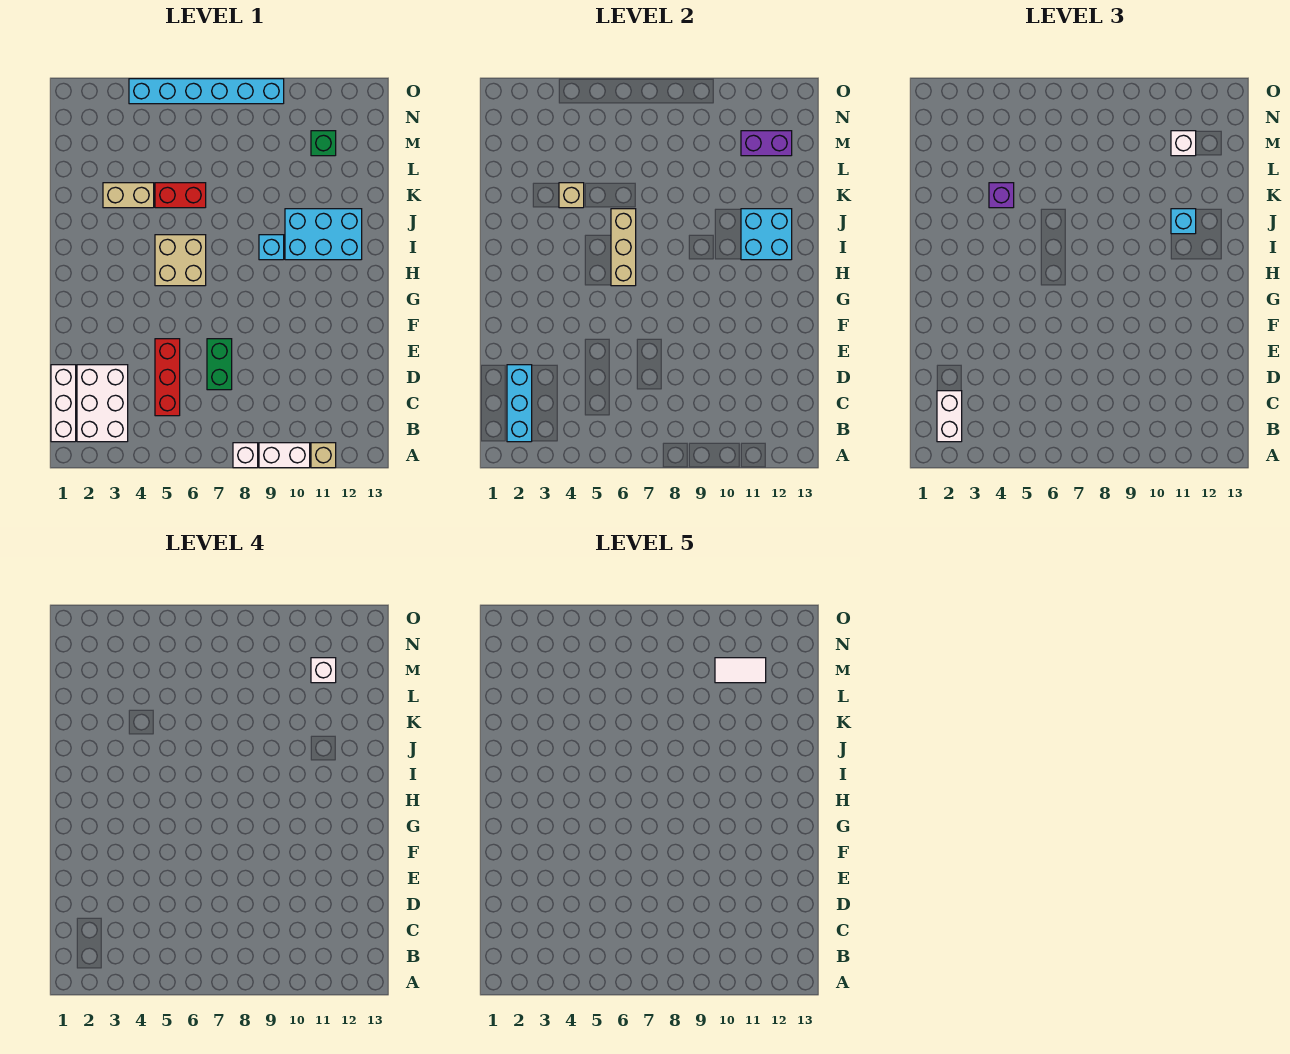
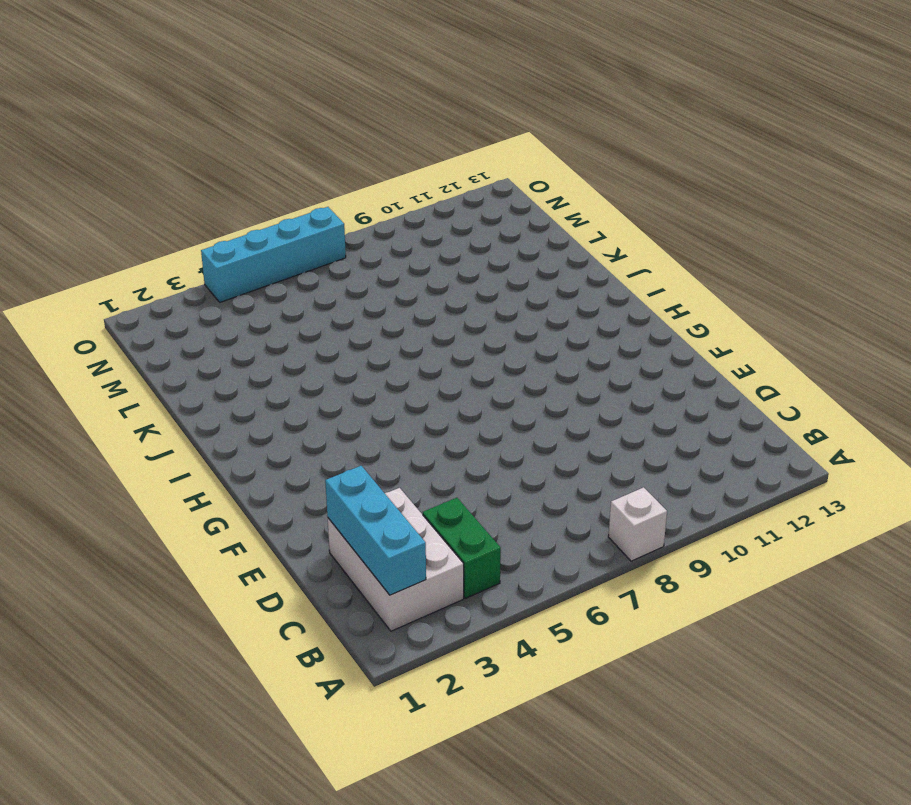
green 1x2 brick [423,498,501,598] -> green 1x2 brick moved to [207,339,232,390]
cyan 1x4 brick [201,207,346,302] -> cyan 1x6 brick [129,79,284,104]
none -> white 1x2 brick [259,443,310,468]
none -> tan 1x1 brick [311,443,336,468]
none -> white 1x3 brick [51,365,76,442]

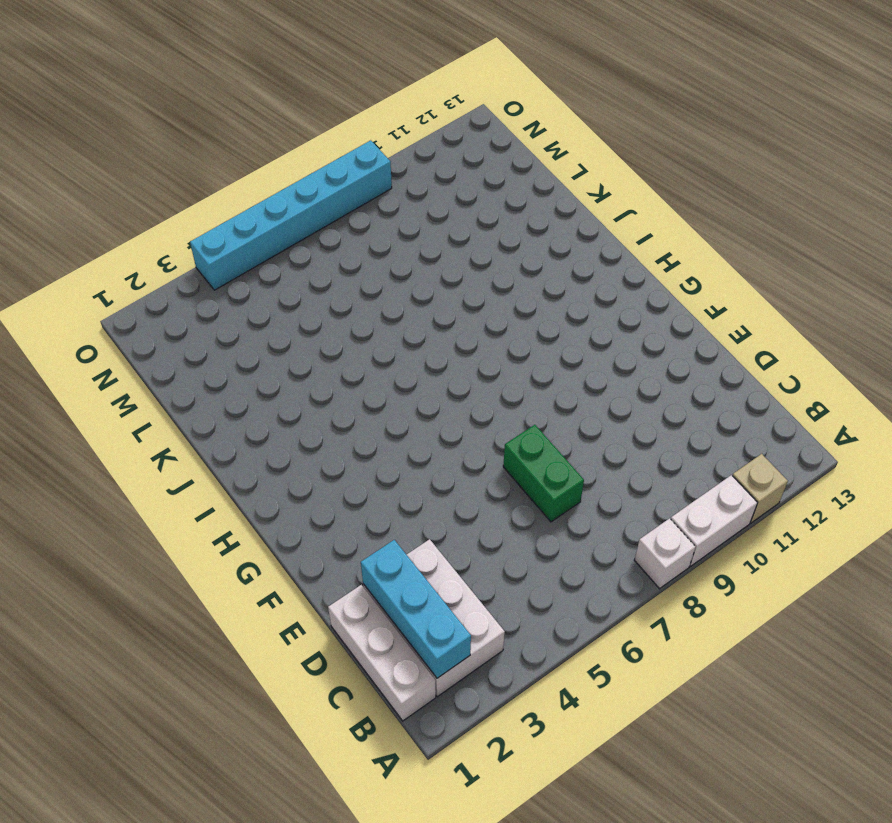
none -> red 1x3 brick [155,339,180,416]
none -> tan 2x2 brick [155,235,206,286]
none -> cyan 1x1 brick [259,235,284,260]

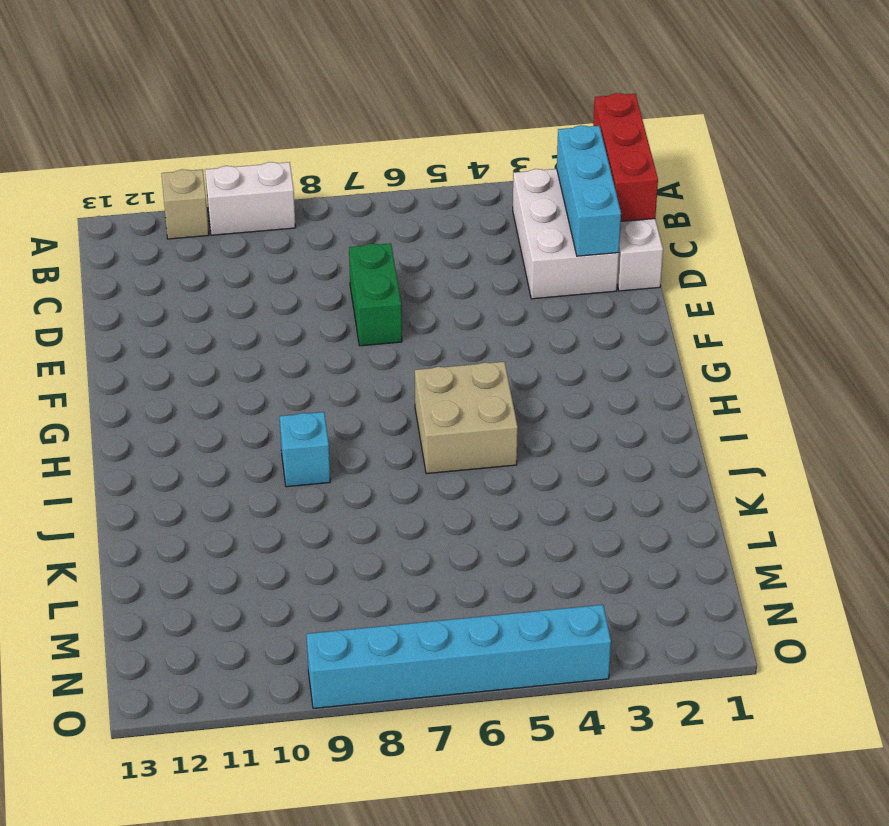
red 1x3 brick [593,93,658,221] -> red 1x3 brick moved to [155,339,180,416]
none -> white 1x1 brick [233,443,258,468]
none -> cyan 2x3 brick [285,209,362,260]
none -> tan 1x2 brick [103,183,154,208]

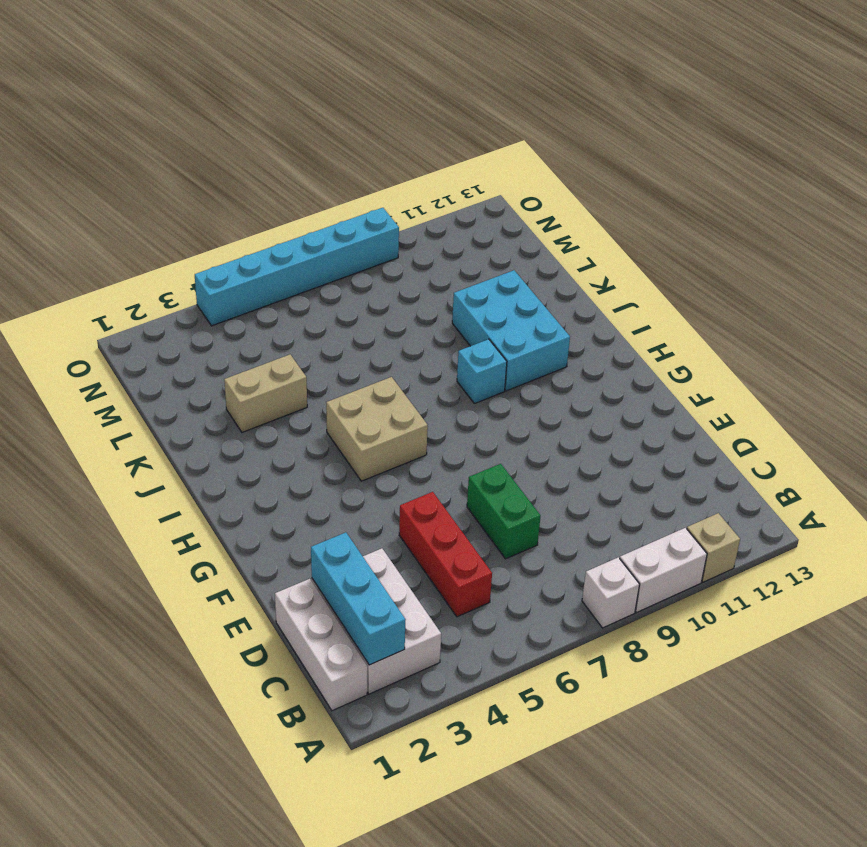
cyan 2x3 brick [452,270,570,391] -> cyan 2x3 brick turned to [285,209,362,260]
none -> red 1x2 brick [155,183,206,208]
none -> green 1x1 brick [311,131,336,156]
none -> tan 1x3 brick [611,209,636,286]

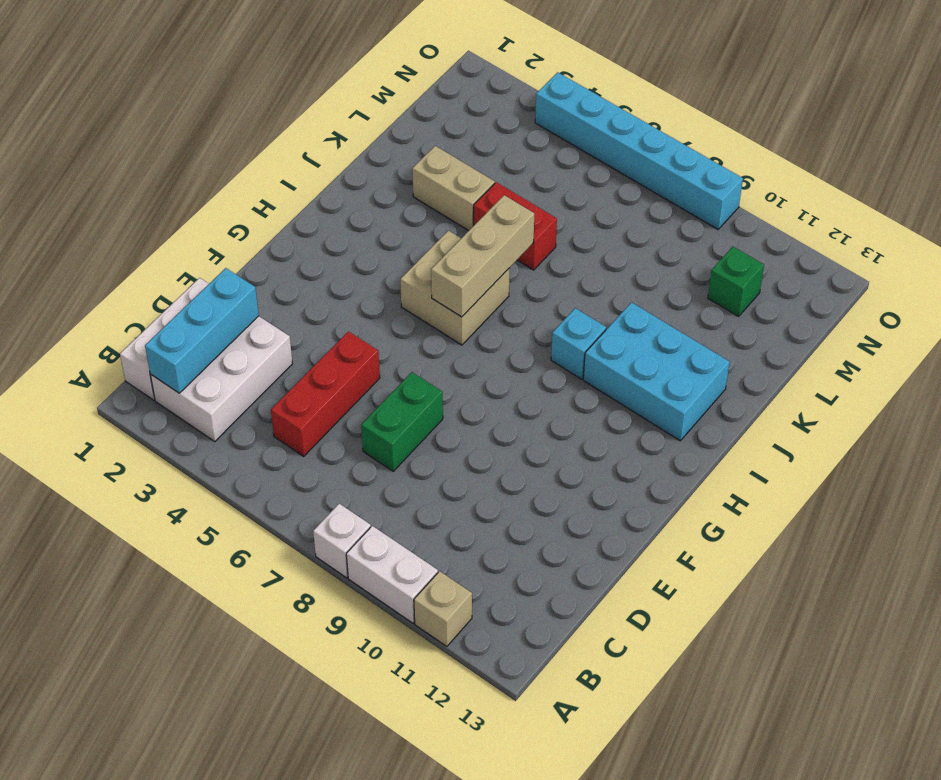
none -> cyan 2x2 brick [741,209,792,260]
none -> tan 1x1 brick [559,183,584,208]
none -> purple 1x2 brick [741,131,792,156]

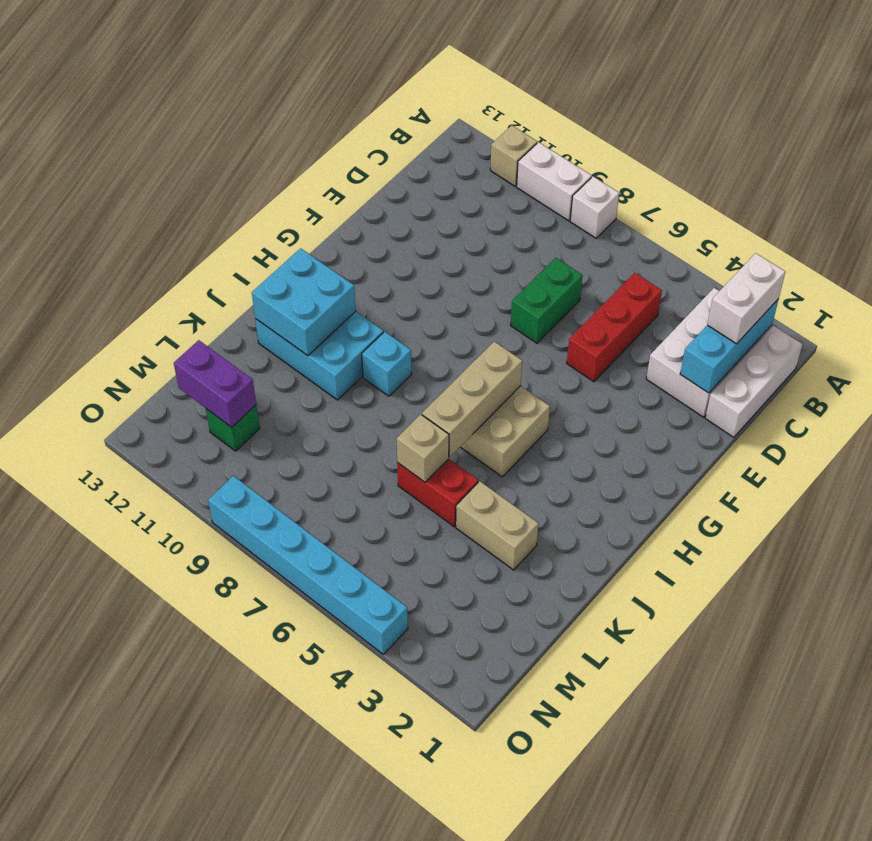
tan 1x1 brick [397,414,449,482] -> tan 1x1 brick moved to [559,183,584,208]
none -> cyan 1x1 brick [1171,209,1196,234]
none -> purple 1x1 brick [989,183,1014,208]
none -> white 1x1 brick [1171,131,1196,156]

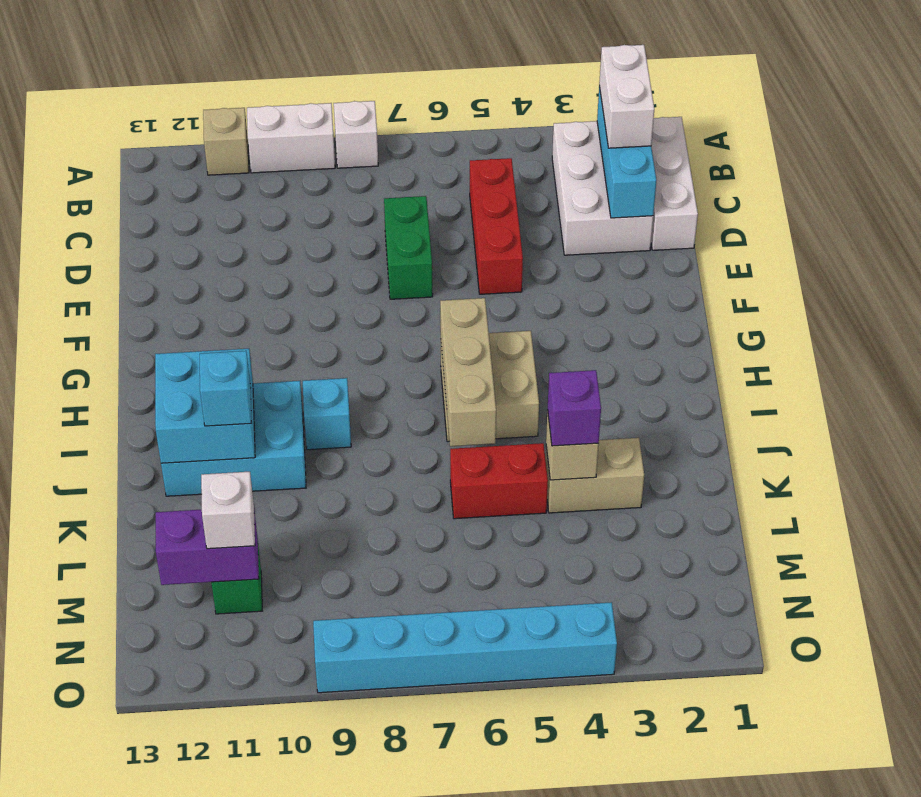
none -> white 1x1 brick [311,658,336,683]
none -> white 1x2 tile [715,658,766,683]

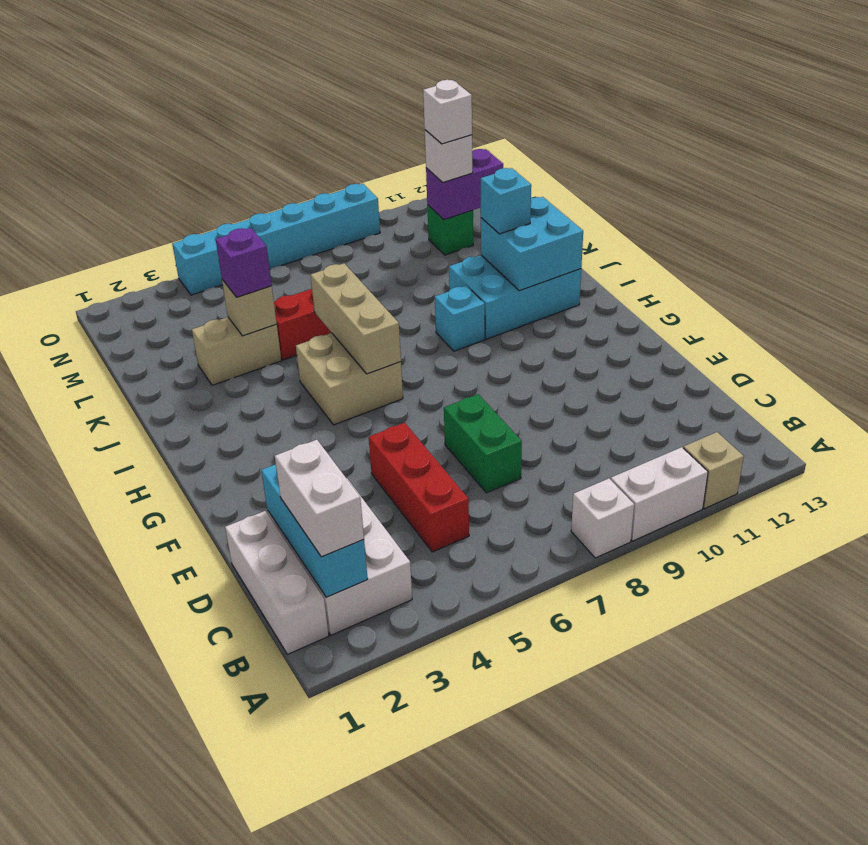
none -> white 1x2 tile [715,658,766,683]

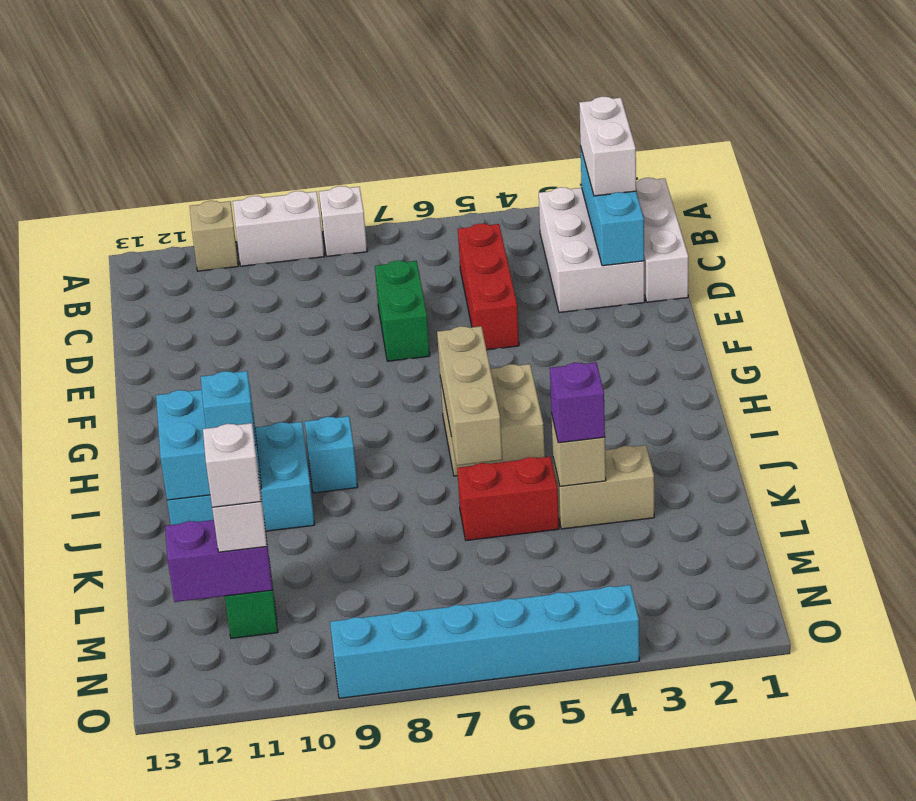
none -> white 1x2 tile [715,658,766,683]

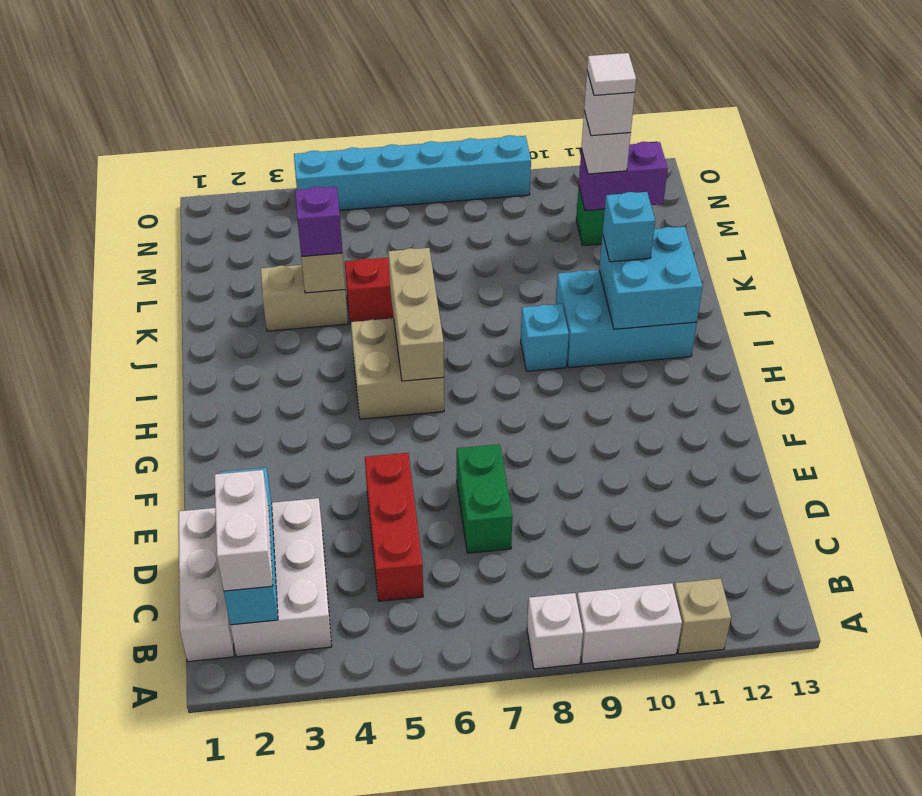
white 1x1 tile [587,53,636,95] -> white 1x2 tile [715,658,766,683]

